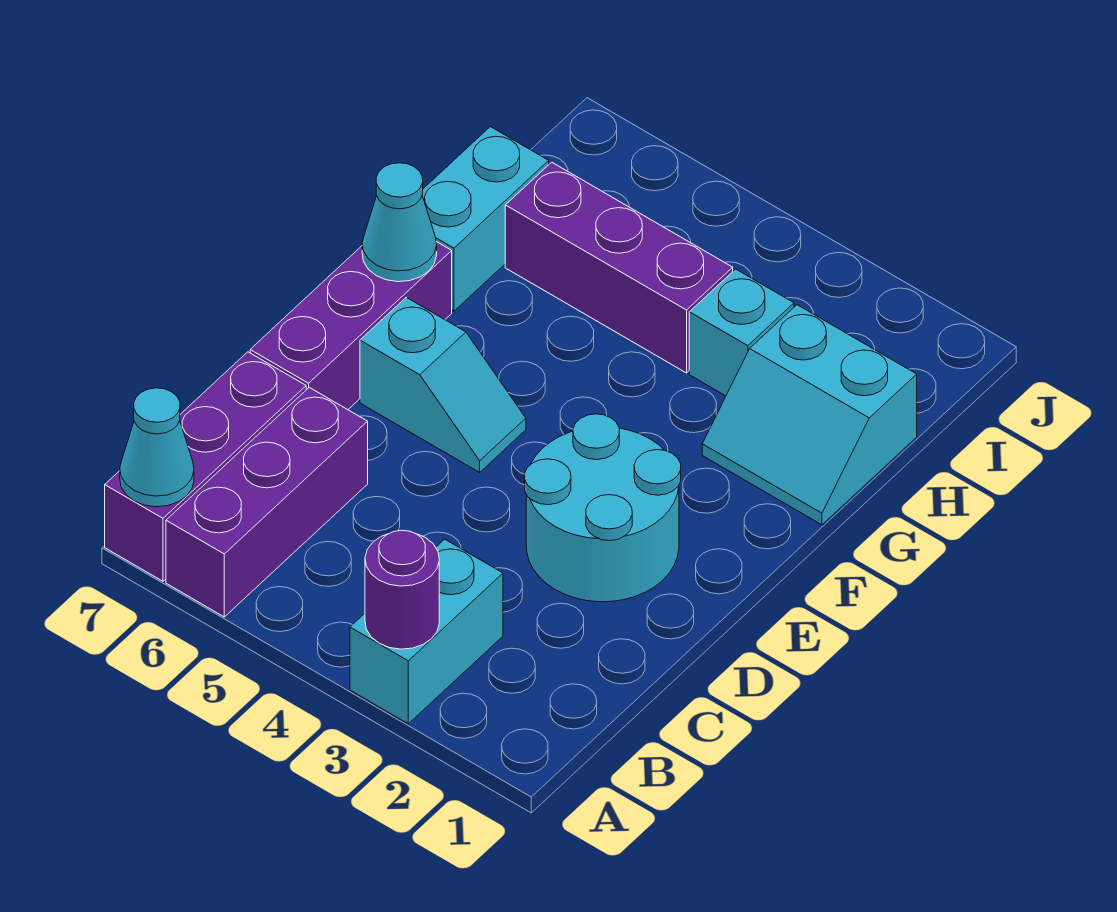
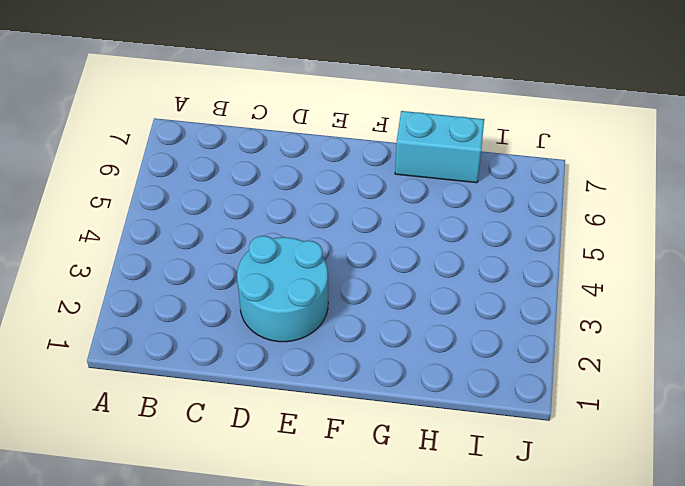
none -> cyan 1x2 brick [350,539,503,724]
none -> purple 1x3 brick [166,387,368,617]
none -> purple 1x3 brick [105,352,306,581]

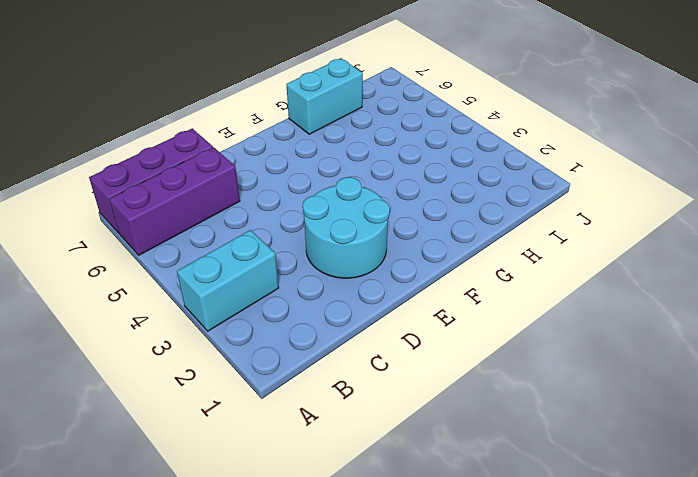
none -> purple 1x3 brick [250,242,452,410]
none -> cyan 1x2 slope [360,297,526,472]
none -> cyan 2x2 slope [702,305,917,525]

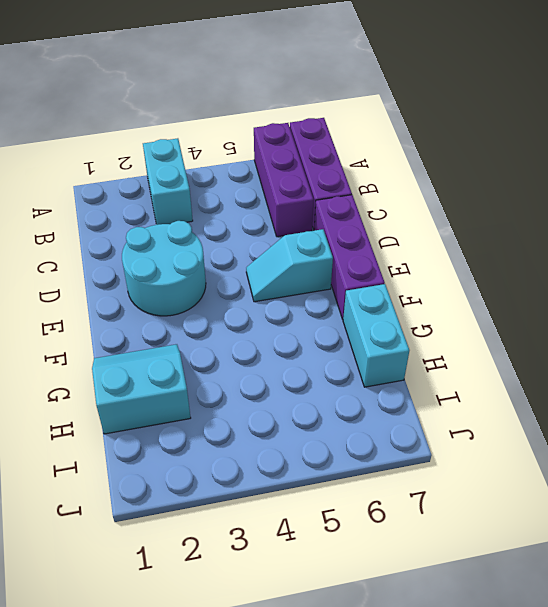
none -> cyan 1x1 brick [689,269,794,396]
none -> purple 1x3 brick [505,162,733,373]
none -> purple 1x1 round brick [365,530,439,649]

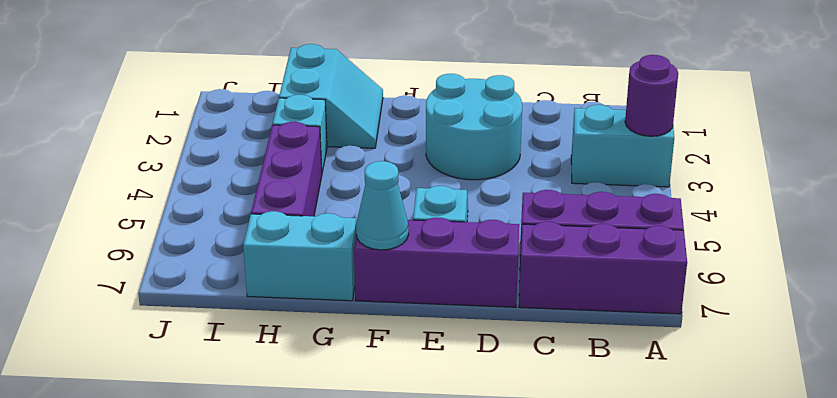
none -> cyan 1x1 cone [120,388,194,507]

